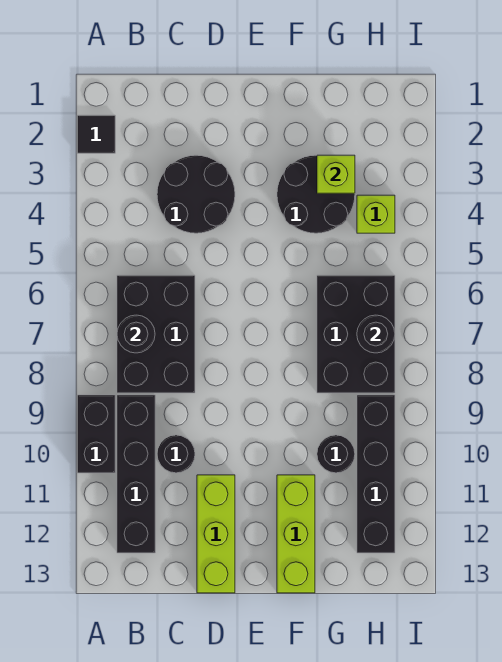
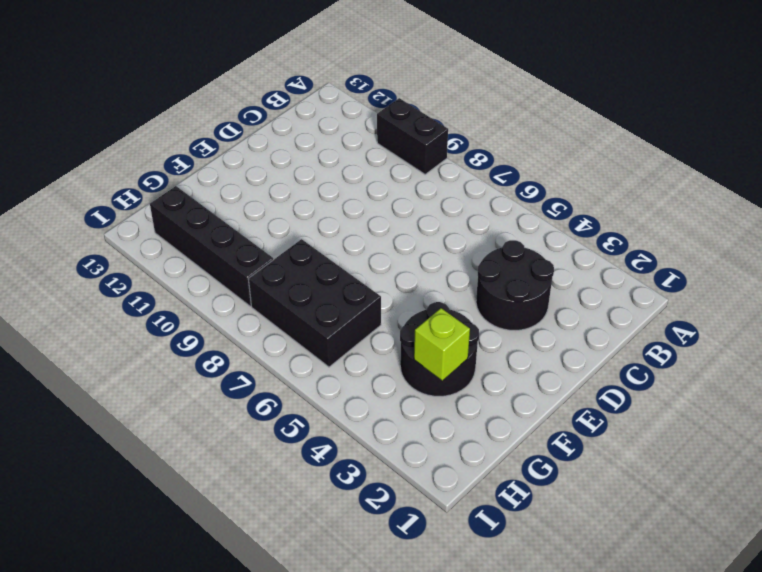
none -> black 1x1 tile [77,115,115,153]
none -> black 2x3 brick [117,275,195,393]
none -> black 1x4 brick [117,395,155,553]

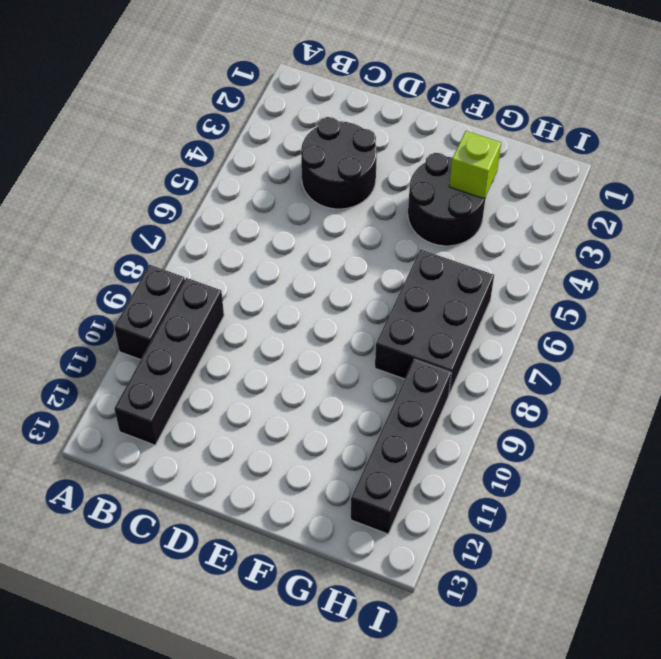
none -> black 1x1 tile [77,115,115,153]
none -> black 2x3 brick [117,275,195,393]
none -> black 1x1 round brick [157,435,195,473]

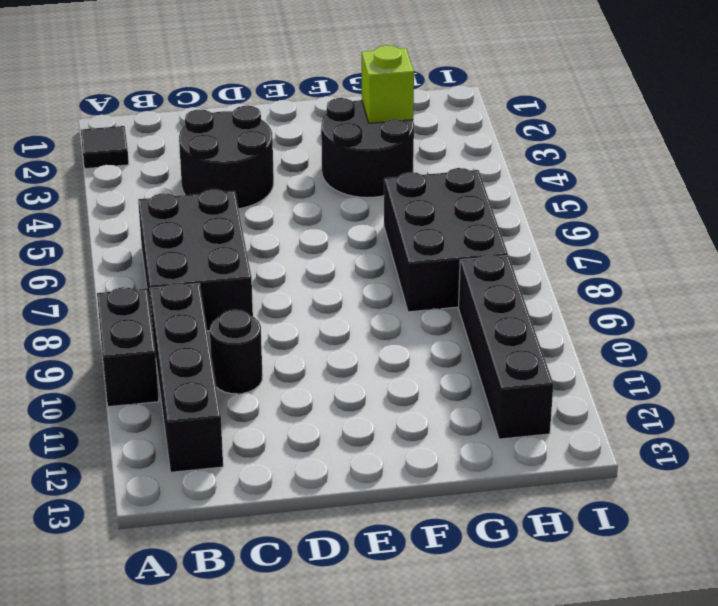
none -> lime 1x3 brick [197,475,235,593]
none -> lime 1x3 brick [277,475,315,593]
none -> black 1x1 round brick [317,435,355,473]

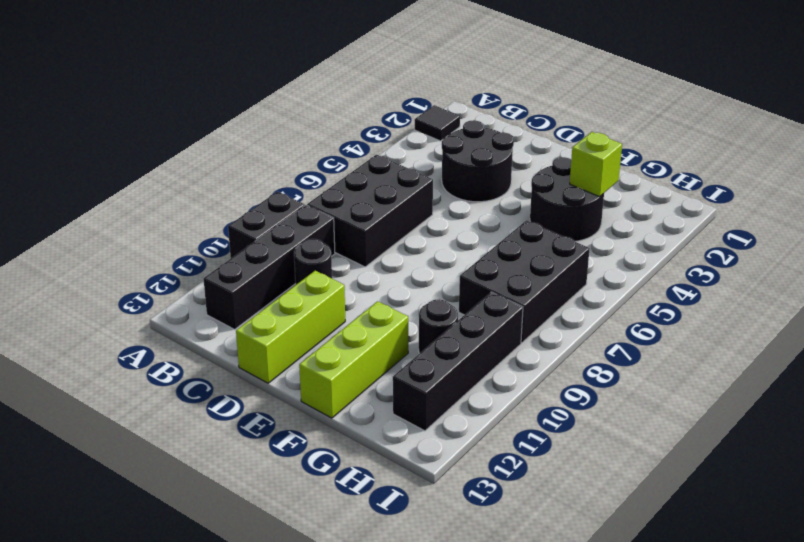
none -> lime 1x1 brick [357,195,395,233]
none -> black 1x1 round brick [117,315,155,353]
none -> black 1x1 round brick [357,315,395,353]

